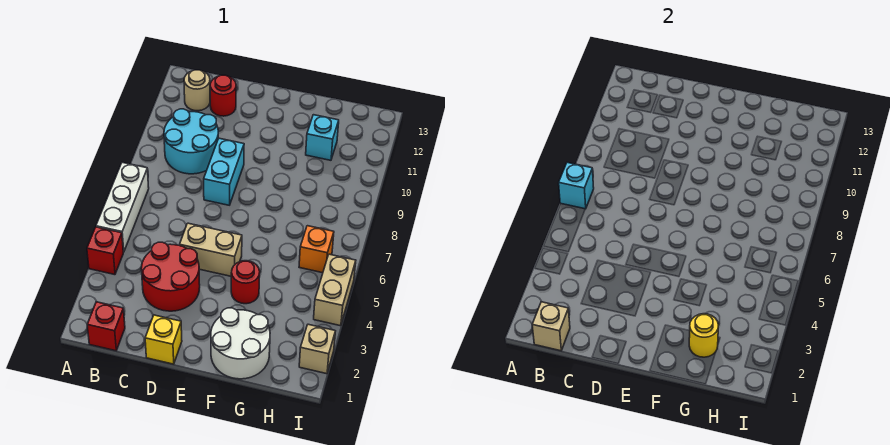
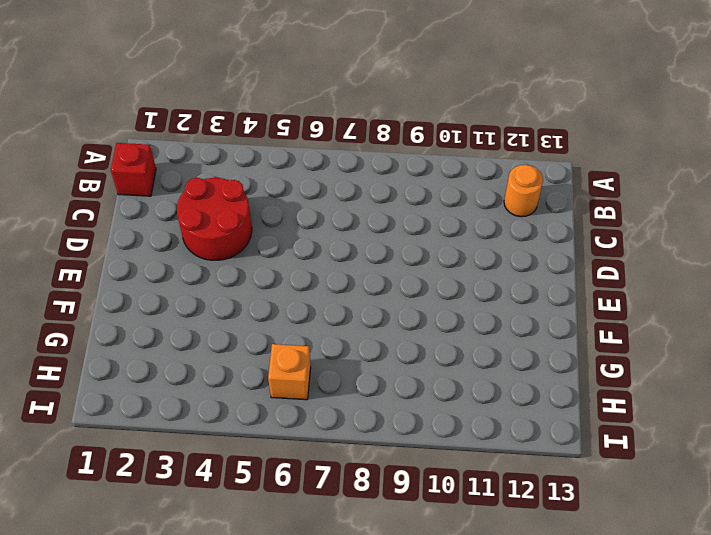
orange 1x1 round brick [504,165,543,217] -> tan 1x1 round brick [184,70,210,111]
none -> red 1x1 brick [87,227,123,275]
none -> white 1x3 brick [96,163,149,252]
none -> cyan 2x2 round brick [164,109,218,174]

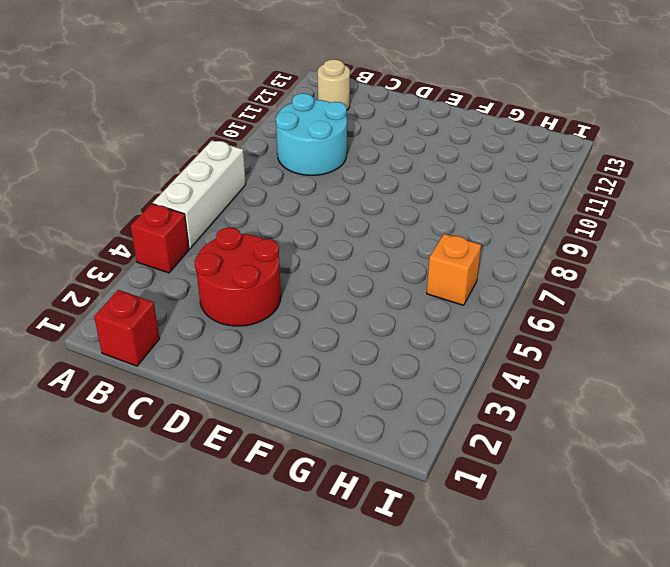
none -> red 1x1 round brick [210,75,236,116]
none -> yellow 1x1 brick [145,315,182,364]
none -> tan 1x2 brick [180,223,242,276]

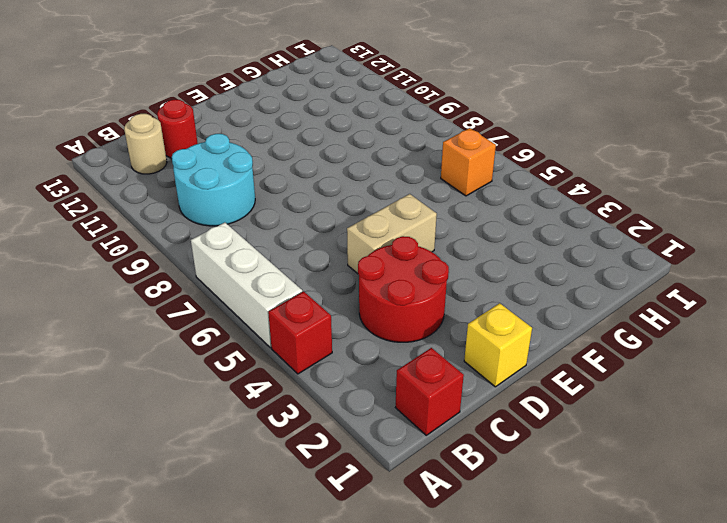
none -> cyan 1x2 brick [204,138,244,205]
none -> white 2x2 round brick [211,308,270,379]
none -> red 1x1 round brick [231,261,260,304]

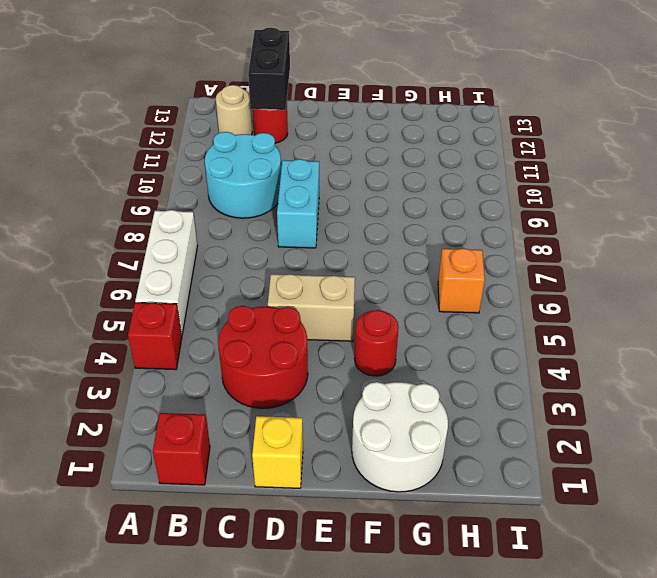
black 1x2 brick [248,28,290,110] -> none
none -> cyan 1x1 brick [306,115,339,160]
none -> tan 1x1 brick [299,324,335,374]
none -> tan 1x2 brick [314,254,356,326]

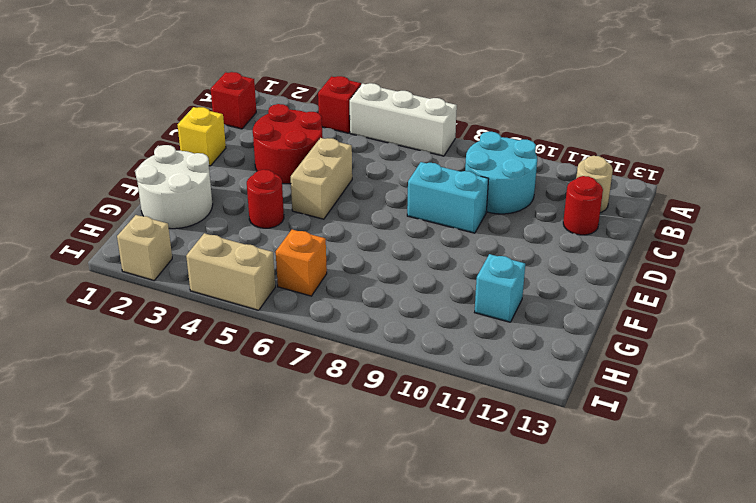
none -> cyan 1x1 brick [559,163,594,209]
none -> tan 1x1 brick [532,302,570,351]
none -> yellow 1x1 round brick [689,314,718,357]

